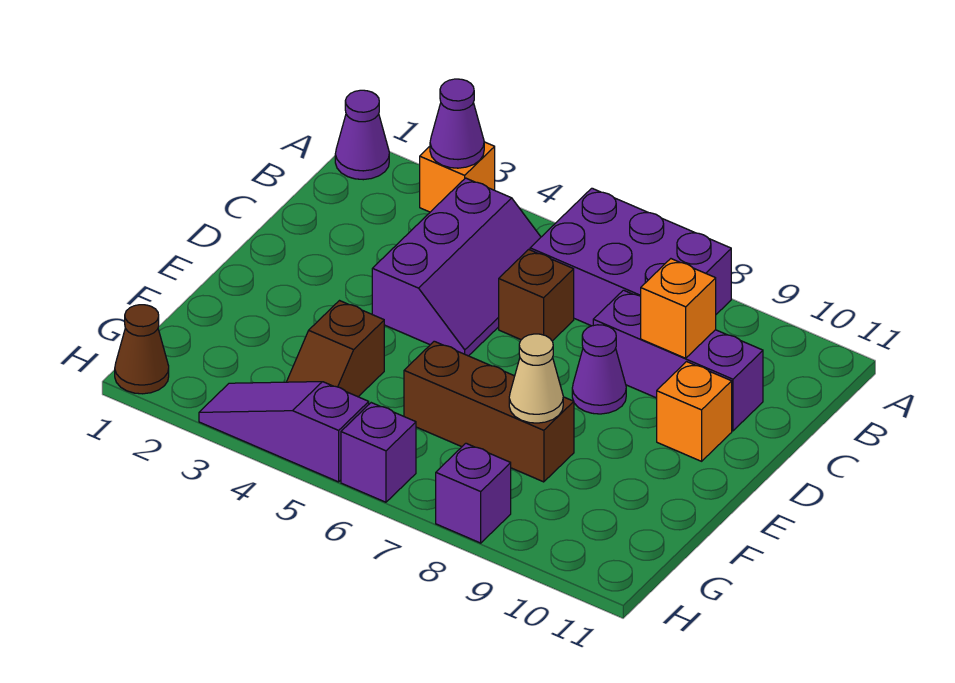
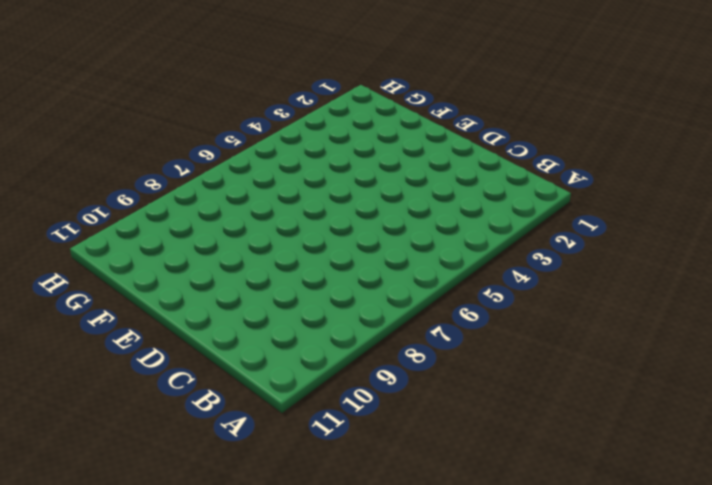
none -> purple 1x1 cone [335,90,389,180]
none -> orange 1x1 brick [420,142,495,212]
none -> purple 2x3 brick [530,188,731,326]

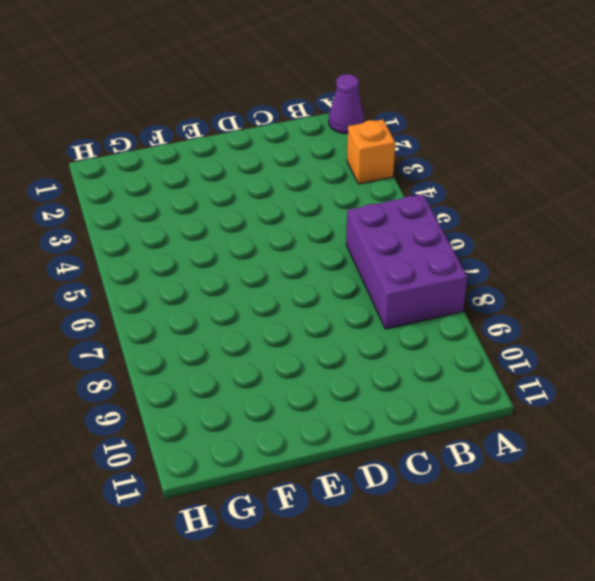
none -> purple 2x3 slope [372,178,541,356]
none -> brown 1x1 brick [499,249,574,341]
none -> purple 1x3 brick [593,290,763,431]

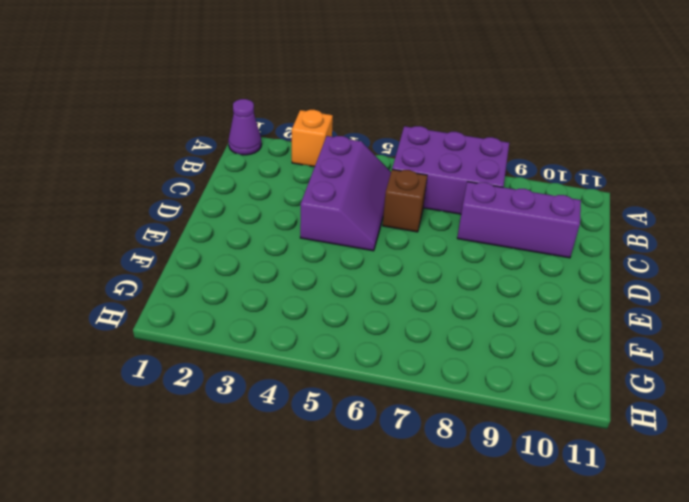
none -> purple 1x1 cone [572,325,626,414]
none -> orange 1x1 brick [657,362,732,461]
none -> brown 1x2 slope [287,301,384,397]

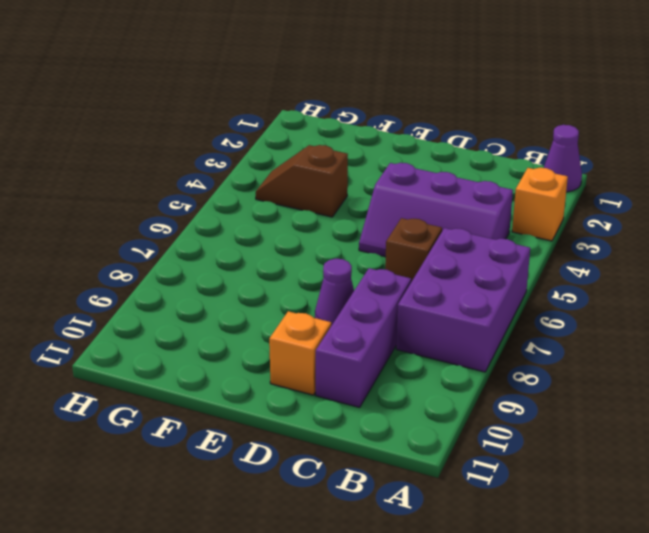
none -> brown 1x3 brick [404,341,574,482]
none -> brown 1x1 cone [115,305,169,394]
none -> purple 1x3 slope [199,382,369,482]

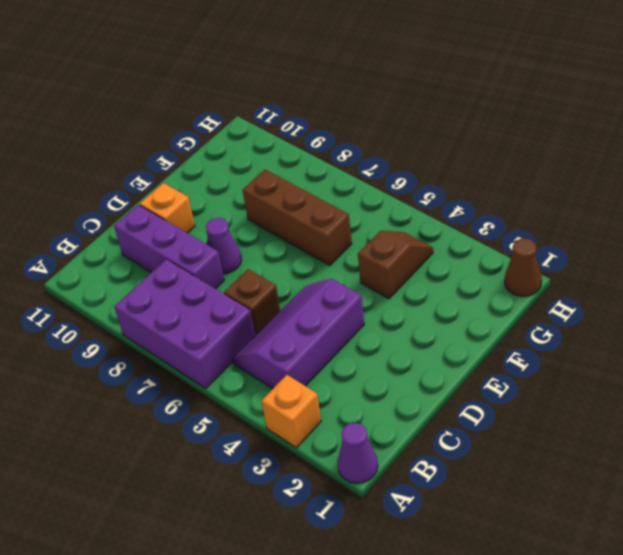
none -> purple 1x3 slope [199,382,369,482]
none -> purple 1x1 brick [341,403,416,502]
none -> purple 1x1 brick [436,443,511,543]

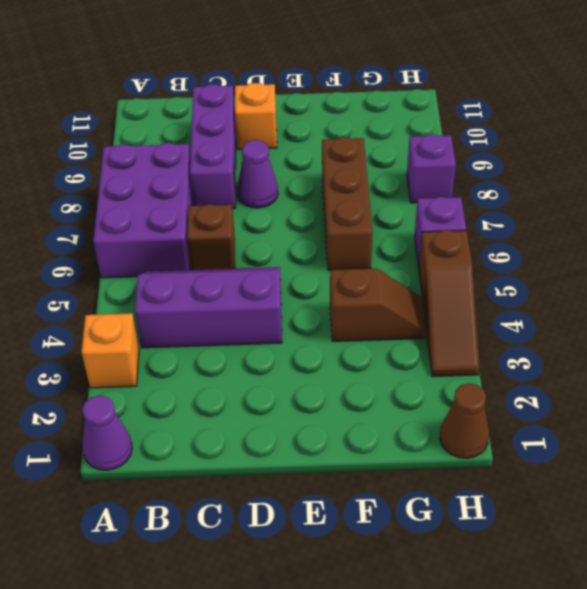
brown 1x3 slope [419,230,479,377] -> purple 1x3 slope [199,382,369,482]
none -> purple 1x1 cone [430,79,484,168]
none -> orange 1x1 brick [641,259,716,358]
none -> tan 1x1 cone [509,334,563,423]

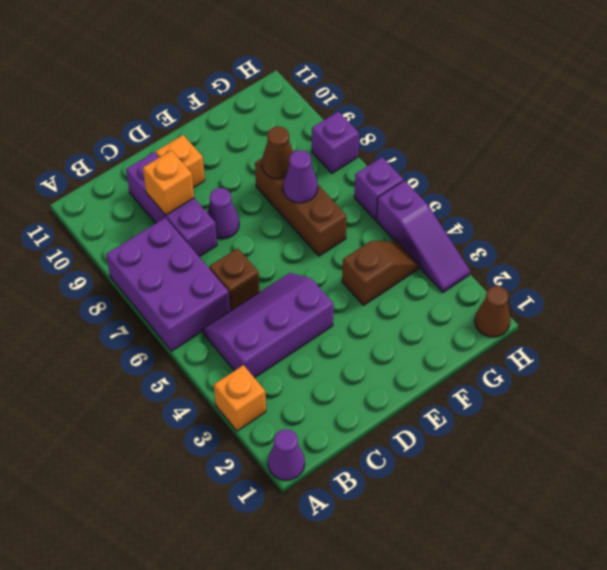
purple 1x1 cone [283,150,318,203] -> purple 1x1 cone moved to [430,79,484,168]
brown 1x1 cone [262,126,293,179] -> tan 1x1 cone [509,334,563,423]

